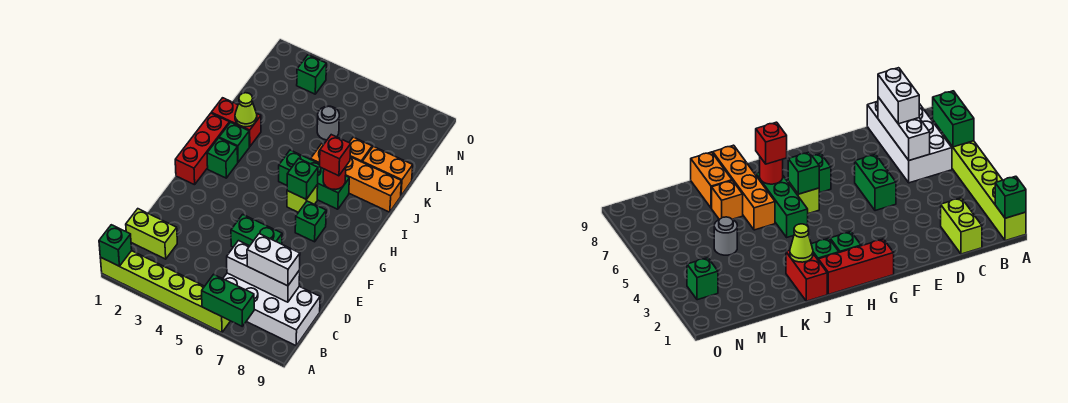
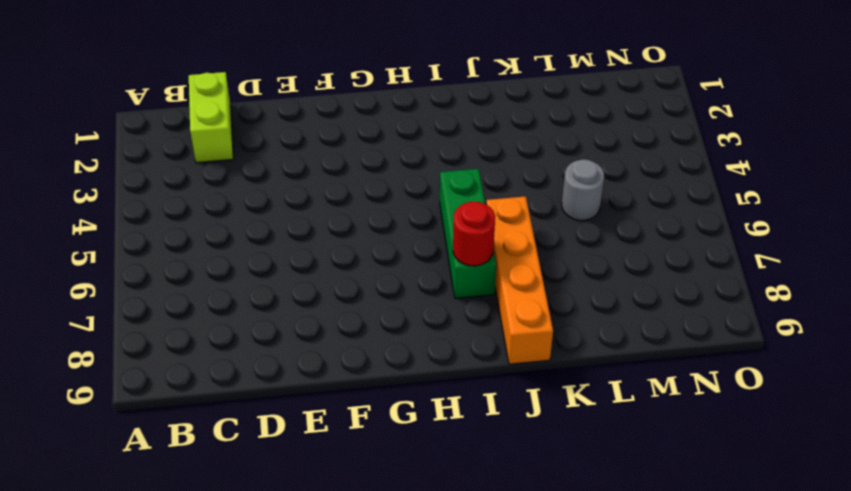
none -> lime 1x6 brick [100,251,230,332]
none -> white 2x4 brick [223,273,320,346]
none -> green 1x2 brick [231,214,282,247]

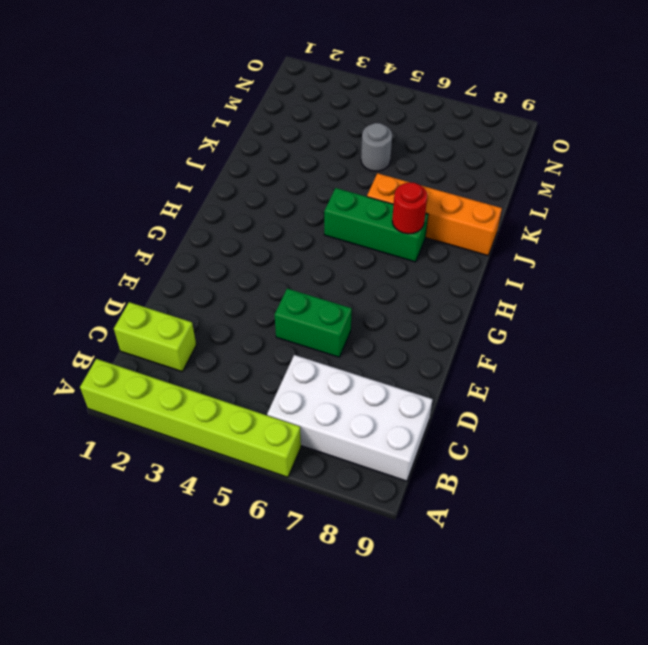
none -> red 1x3 brick [175,113,229,185]
none -> green 1x1 brick [295,201,326,242]
none -> green 1x1 brick [207,138,238,178]

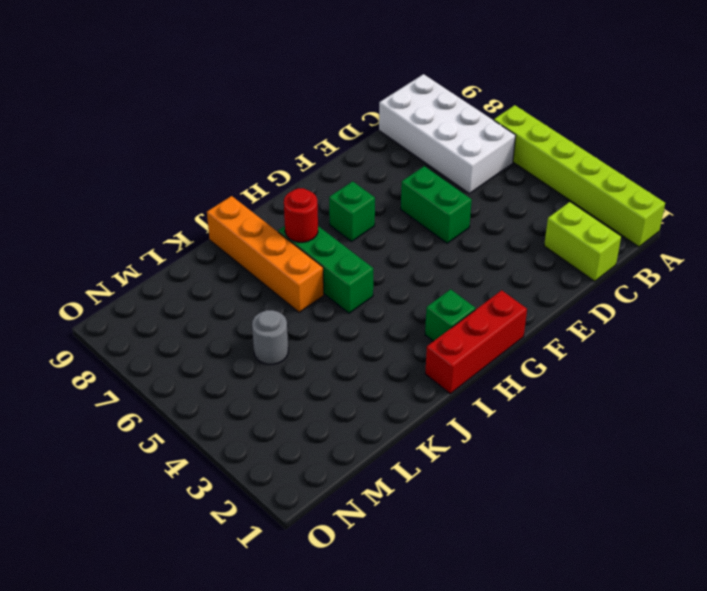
none -> lime 1x1 brick [287,185,318,212]
none -> green 1x1 brick [219,122,249,162]
none -> red 1x2 brick [211,98,261,147]

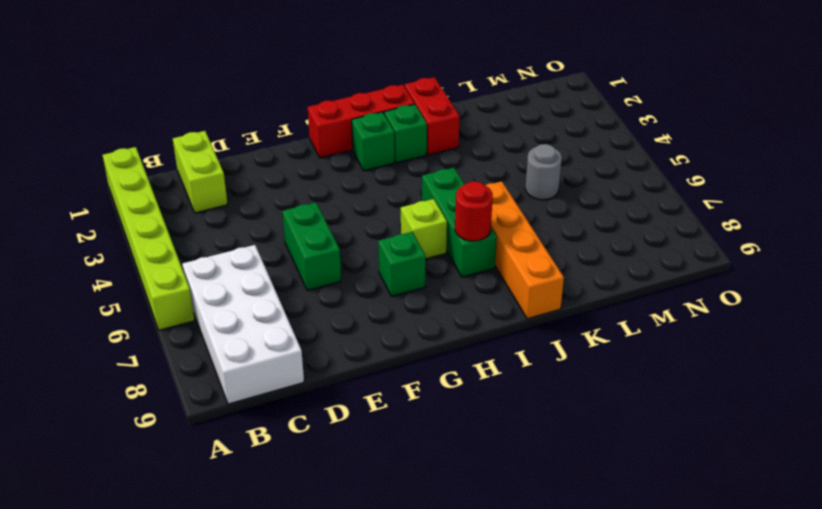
none -> orange 1x1 brick [349,137,372,162]
none -> orange 1x2 brick [363,146,413,196]
none -> green 1x1 brick [297,55,326,94]

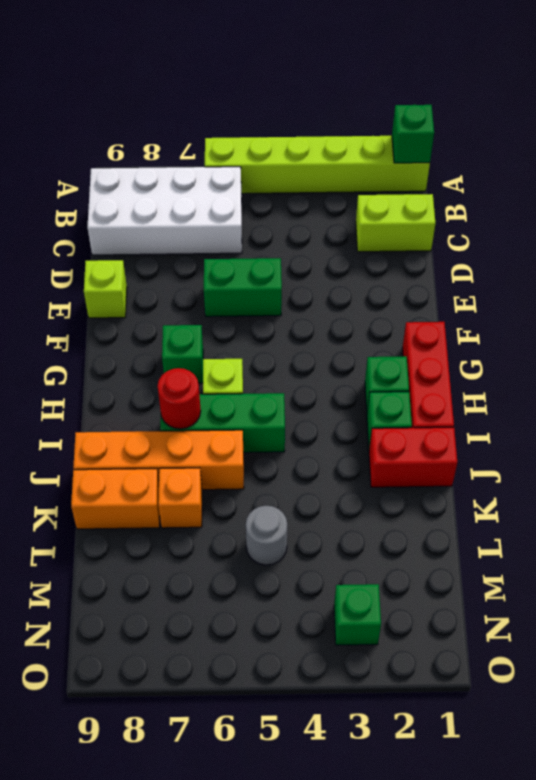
lime 1x1 brick [84,260,127,318] -> none
none -> green 1x2 brick [202,274,254,326]
none -> white 1x3 brick [227,241,300,302]
none -> green 1x1 brick [287,159,318,199]

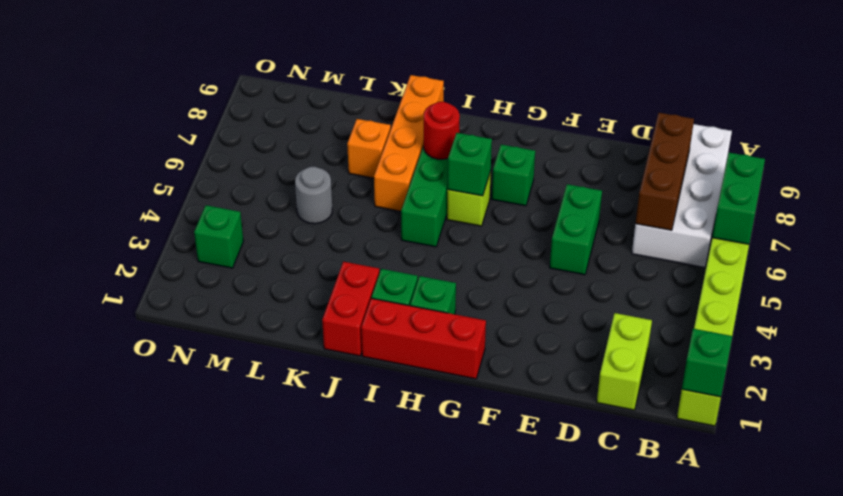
brown 1x3 brick [636,113,694,230] -> white 1x3 brick [227,241,300,302]
none -> orange 1x2 brick [363,146,413,196]
none -> lime 1x1 cone [235,93,257,127]
none -> white 1x2 brick [247,234,300,286]

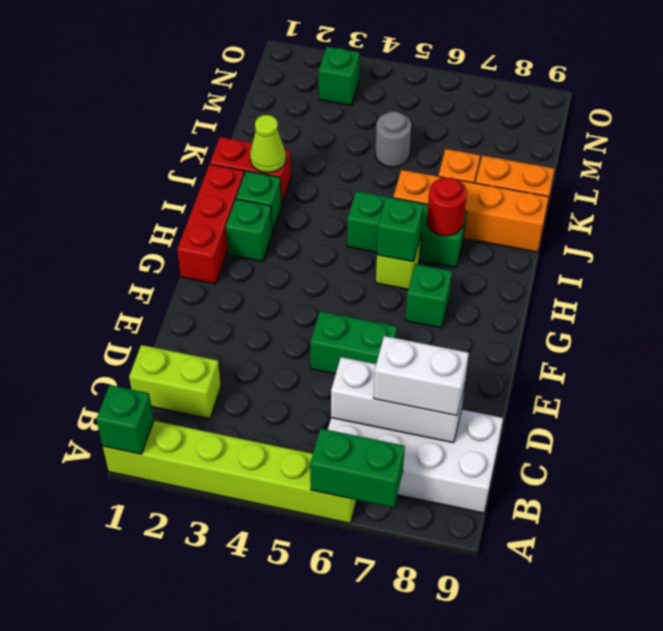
none -> red 1x1 brick [320,135,351,176]

